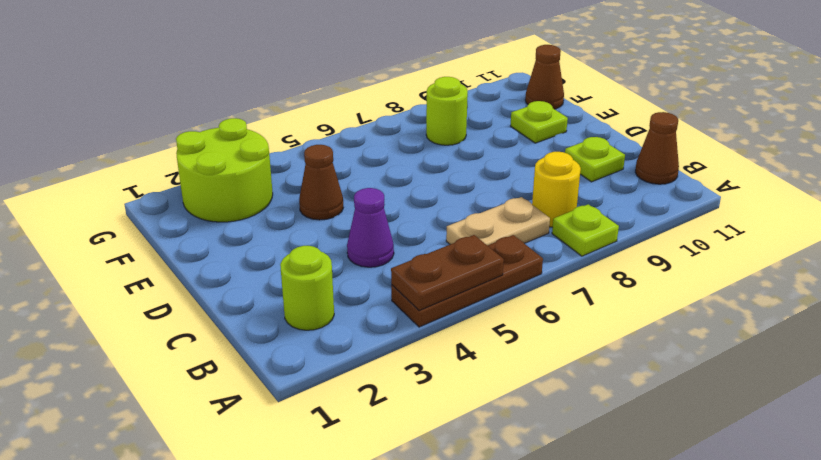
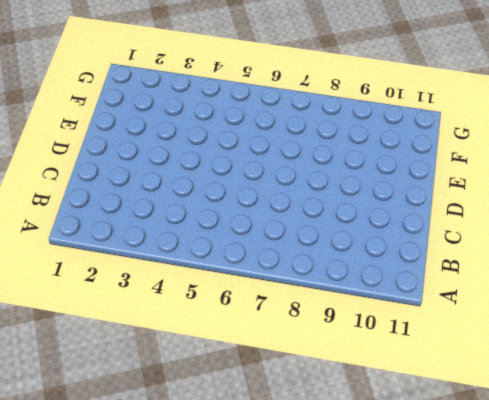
none -> brown 1x3 plate [391,235,543,327]
none -> lime 1x1 plate [552,204,619,256]
none -> lime 1x1 round brick [280,246,334,330]

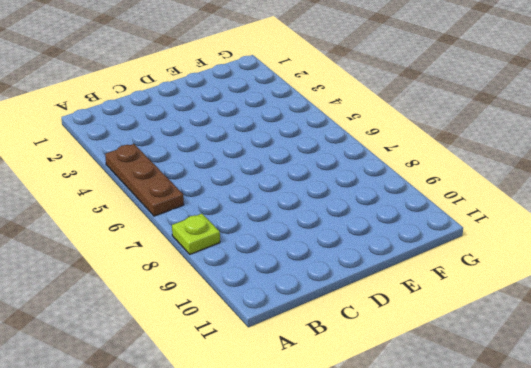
none -> lime 1x1 round brick [280,246,334,330]
none -> tan 1x2 plate [446,197,550,245]
none -> yellow 1x1 round brick [532,152,581,227]

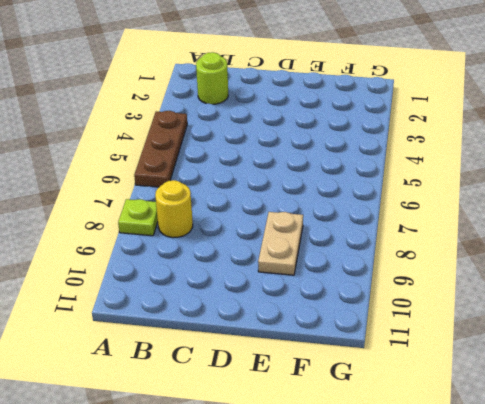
tan 1x2 plate [258,212,303,275] -> tan 1x2 plate moved to [446,197,550,245]
none -> brown 1x1 cone [635,112,679,184]
none -> purple 1x1 cone [347,188,394,267]
none -> lime 1x1 plate [565,137,625,182]

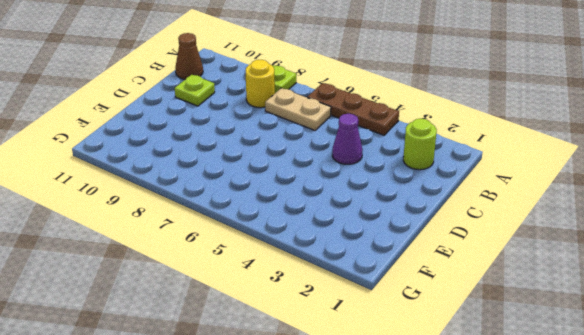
none -> brown 1x1 cone [299,145,343,220]
none -> lime 1x1 plate [511,101,568,143]
none -> lime 2x2 round brick [176,118,273,222]

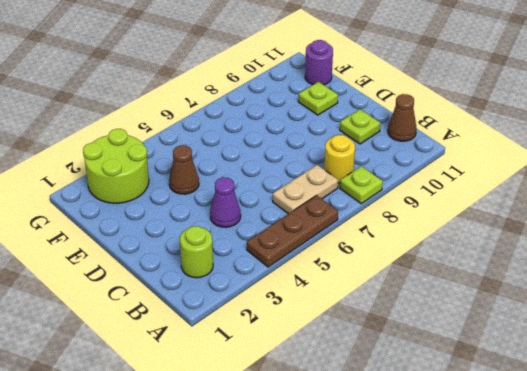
purple 1x1 round brick [305,40,333,85] -> brown 1x1 cone [525,45,564,109]
none -> lime 1x1 round brick [426,77,468,145]
none -> brown 1x2 plate [391,235,504,311]

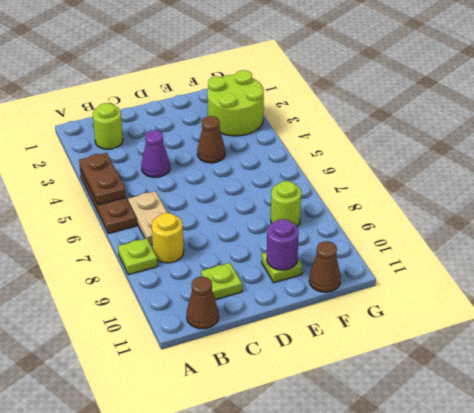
purple 1x1 round brick [267,219,299,270] -> none

